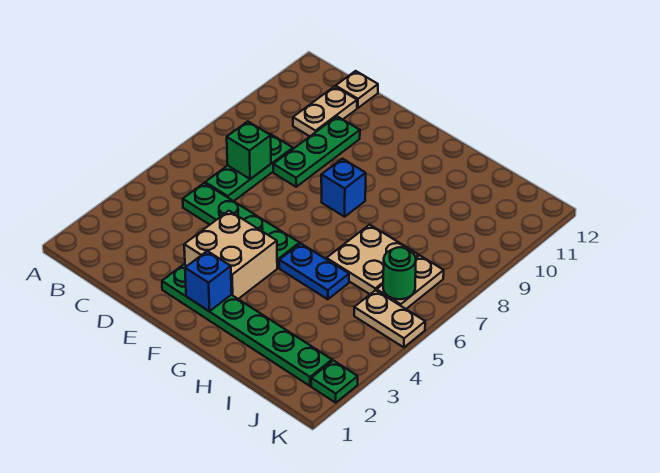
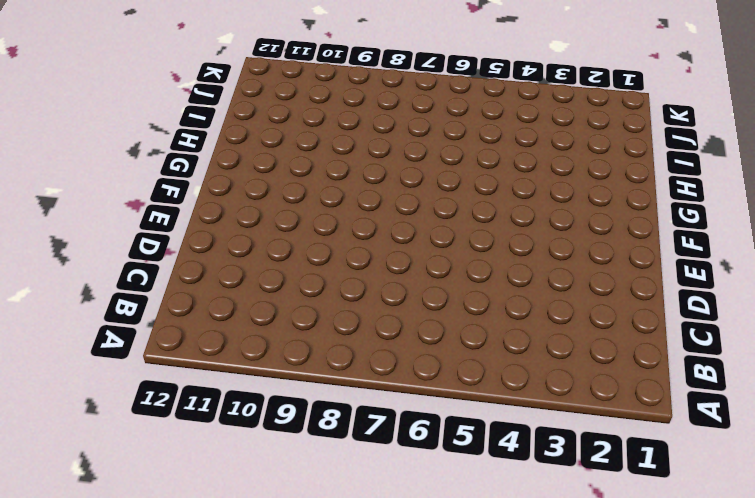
none -> green 1x4 plate [183,183,300,268]
none -> green 1x3 plate [205,134,293,201]
none -> tan 1x2 plate [293,86,357,136]

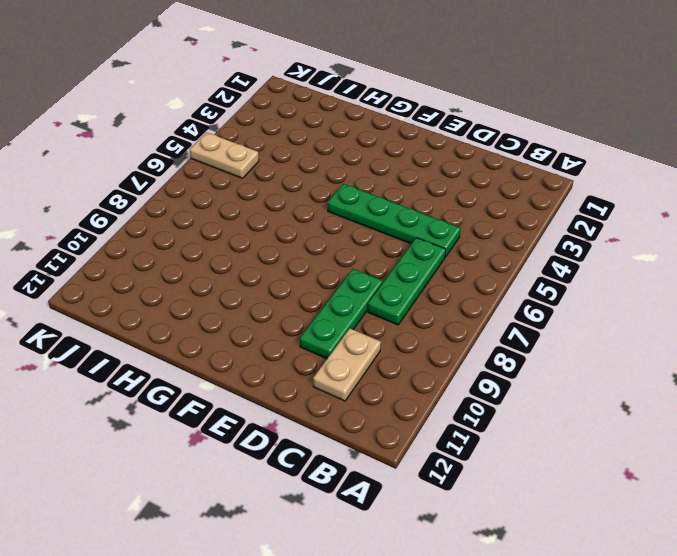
none -> tan 1x1 plate [336,71,378,108]
none -> green 1x6 plate [162,264,332,386]
none -> tan 2x2 brick [184,211,277,299]

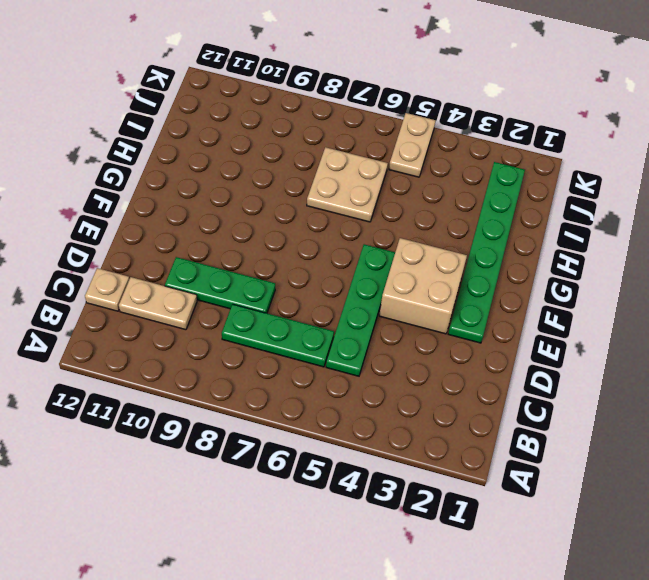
none -> blue 1x1 brick [321,159,366,217]
none -> blue 1x2 plate [279,243,349,299]
none -> tan 1x2 plate [377,255,444,309]

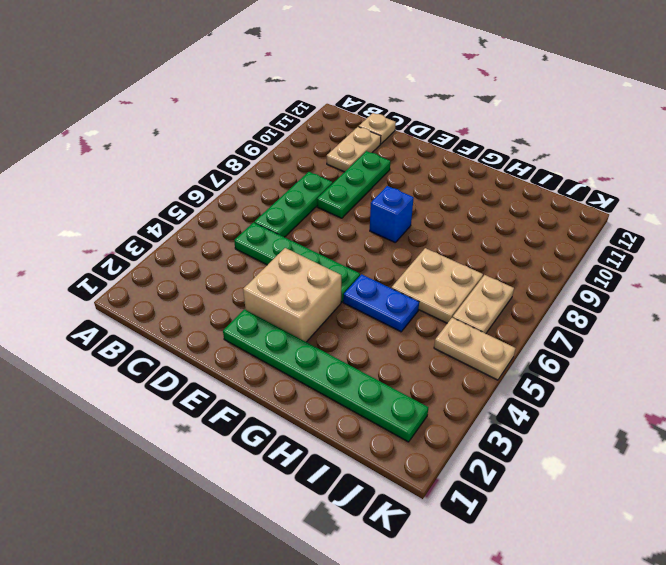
none -> green 1x1 plate [311,360,358,403]
none -> green 1x1 brick [227,121,271,179]
none -> blue 1x1 brick [185,251,232,311]

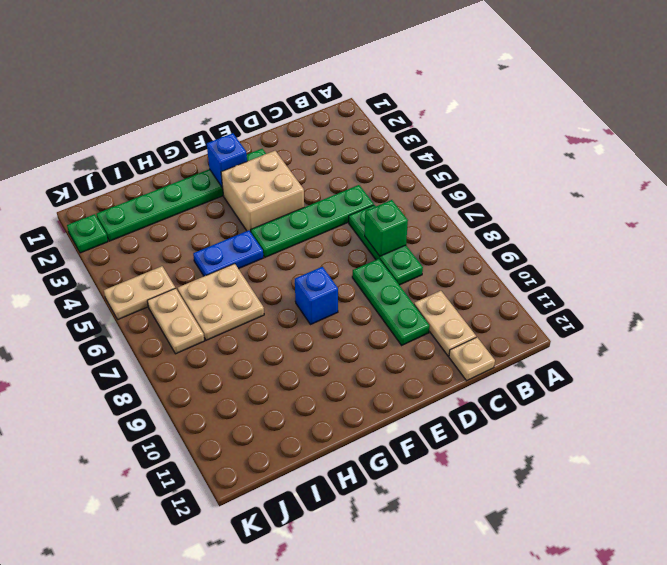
none -> green 1x1 round brick [383,247,416,299]

